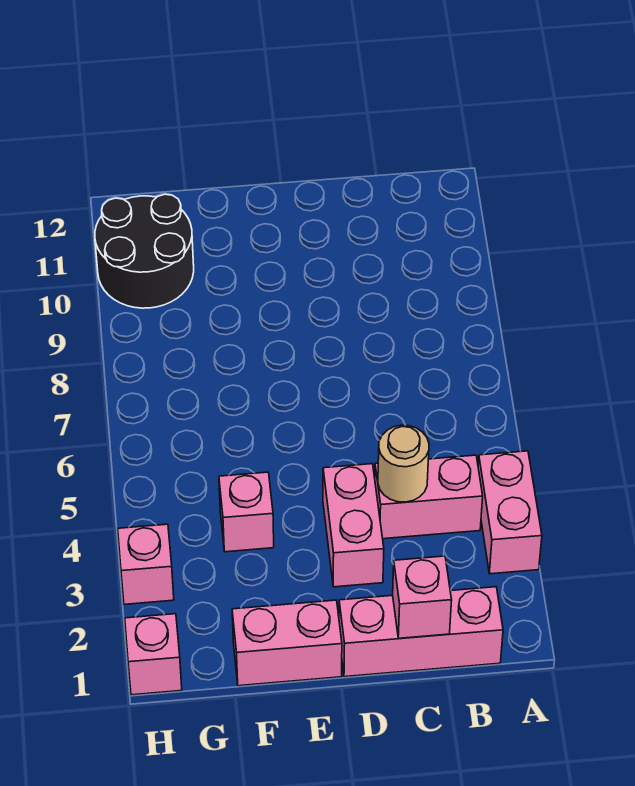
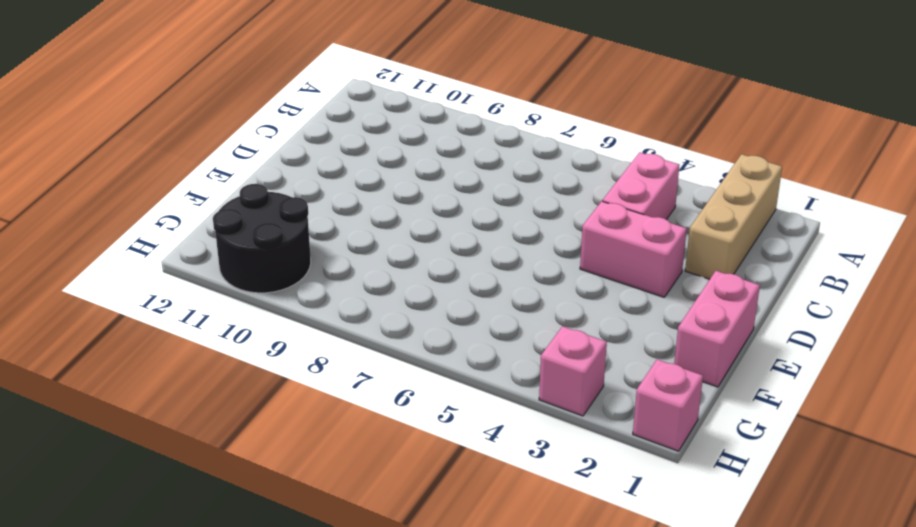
tan 1x3 brick [685,154,782,279] -> none
none -> pink 1x2 brick [478,451,542,574]
none -> pink 1x3 brick [339,587,503,677]

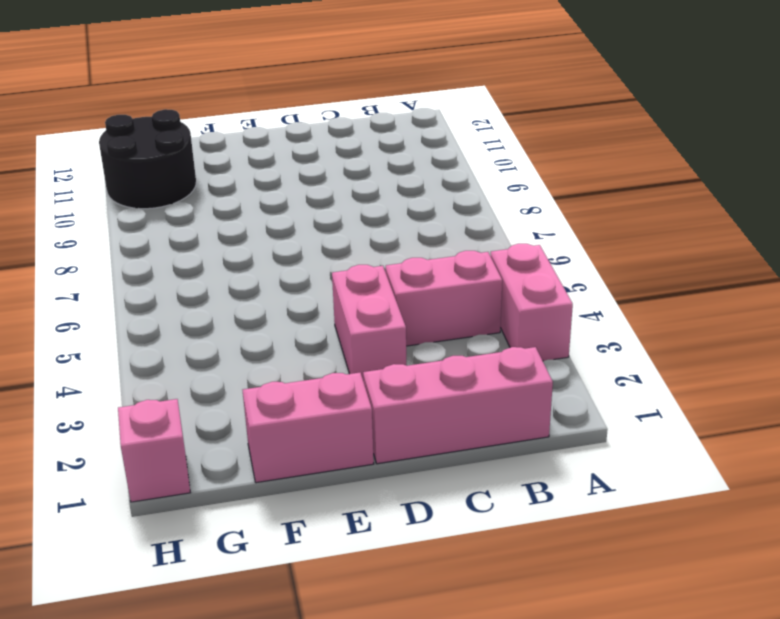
none -> pink 1x1 brick [219,472,274,552]
none -> pink 1x1 brick [118,524,174,604]

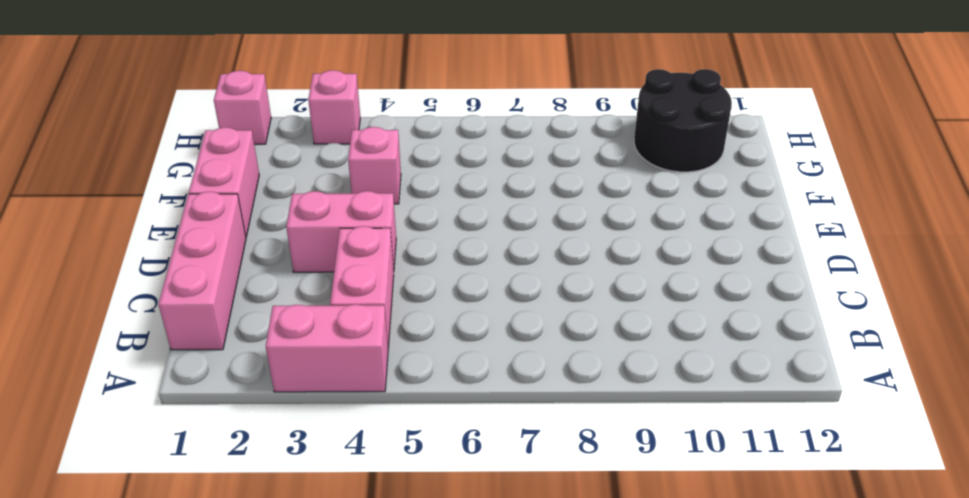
none -> pink 1x1 brick [393,556,452,638]
none -> tan 1x1 round brick [378,425,429,502]

